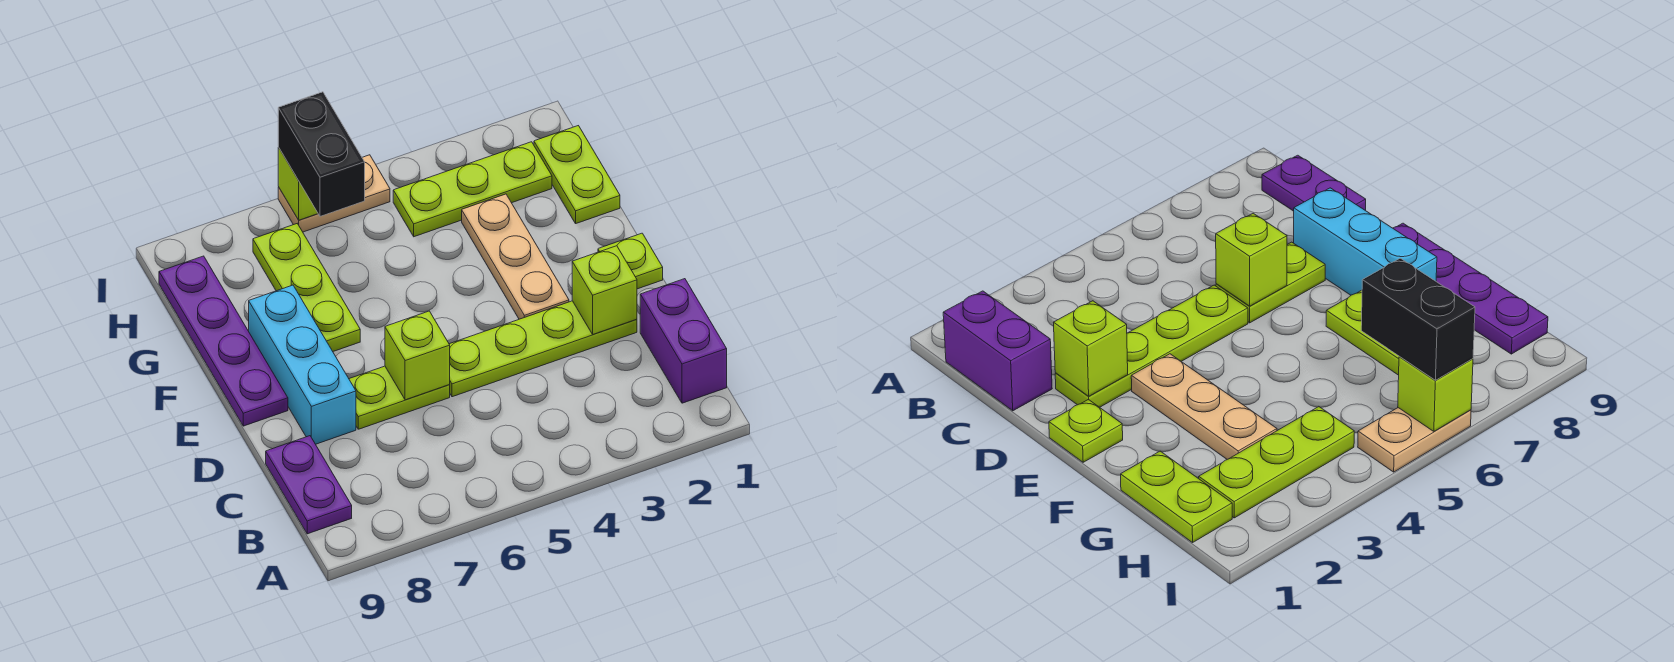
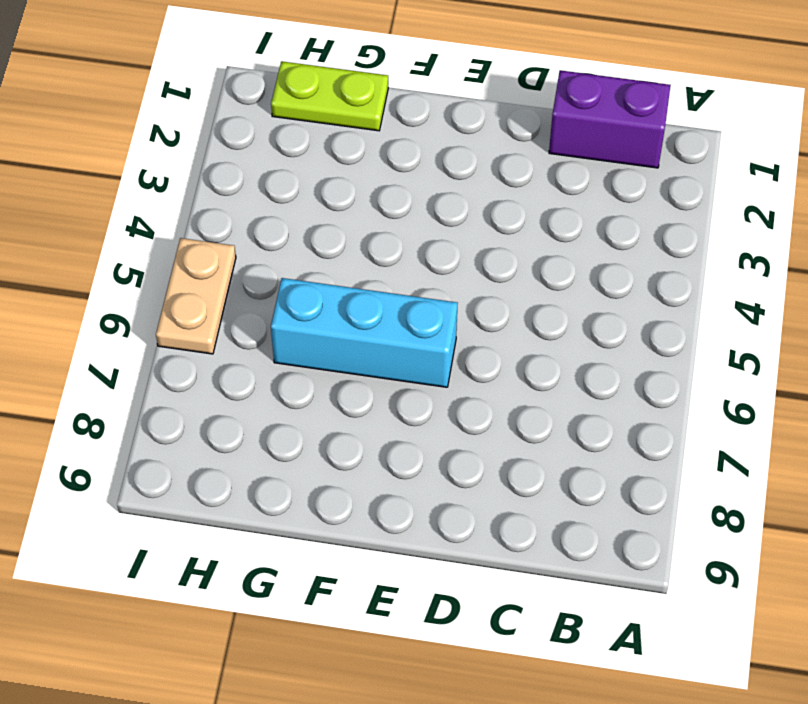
cyan 1x3 brick [271,278,458,387] -> cyan 1x3 brick moved to [249,285,356,444]
none -> purple 1x2 plate [266,436,352,534]
none -> lime 1x4 plate [449,301,637,397]
none -> lime 1x2 plate [349,366,450,429]

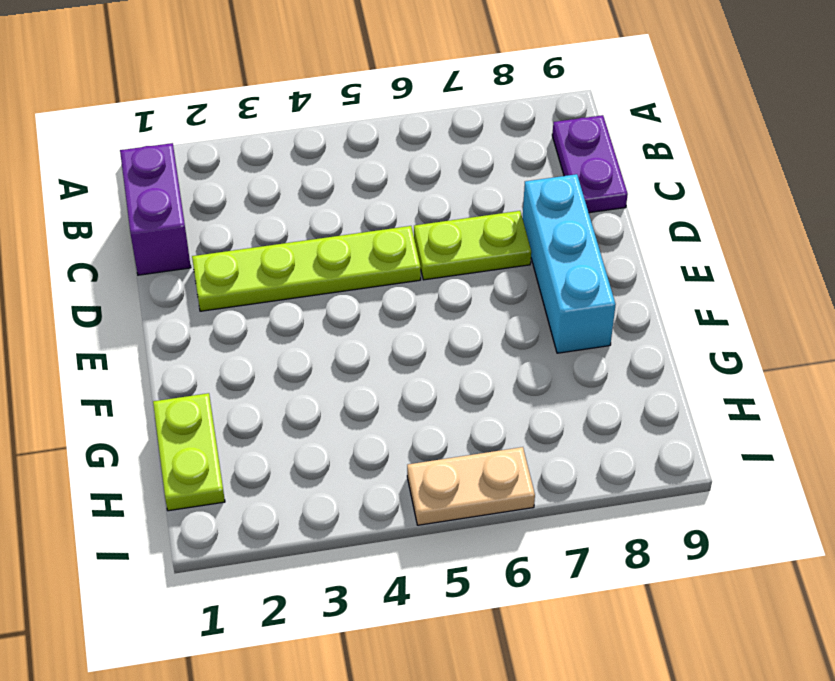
none -> lime 1x1 plate [598,233,663,289]
none -> tan 1x3 plate [462,194,569,319]
none -> purple 1x4 plate [159,256,288,426]

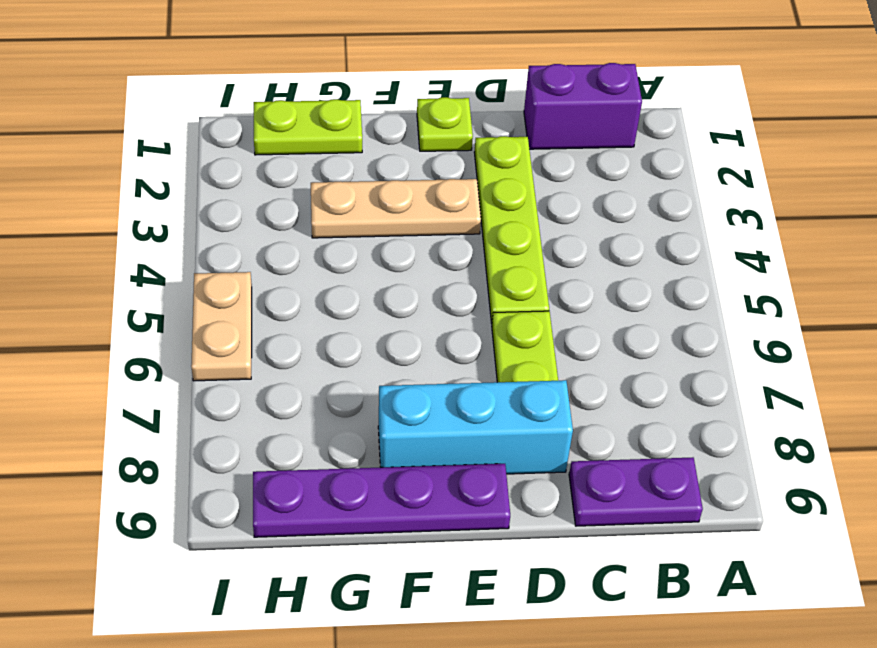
none -> lime 1x3 plate [253,224,360,351]
none -> lime 1x3 plate [393,142,552,237]
none -> lime 1x1 brick [572,246,637,334]

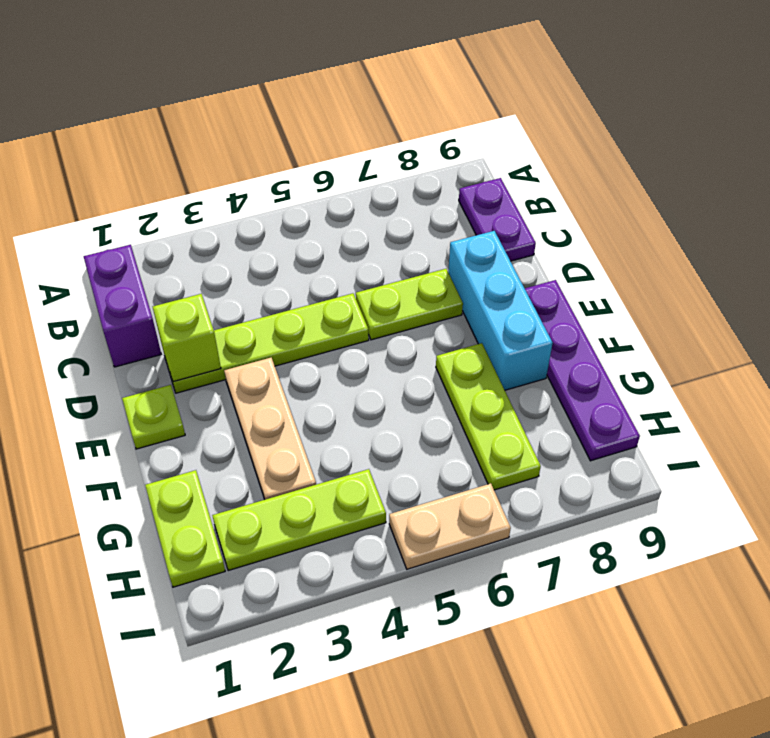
none -> lime 1x1 brick [385,311,450,400]
none -> lime 1x1 brick [278,147,318,220]
none -> black 1x2 brick [278,92,365,216]

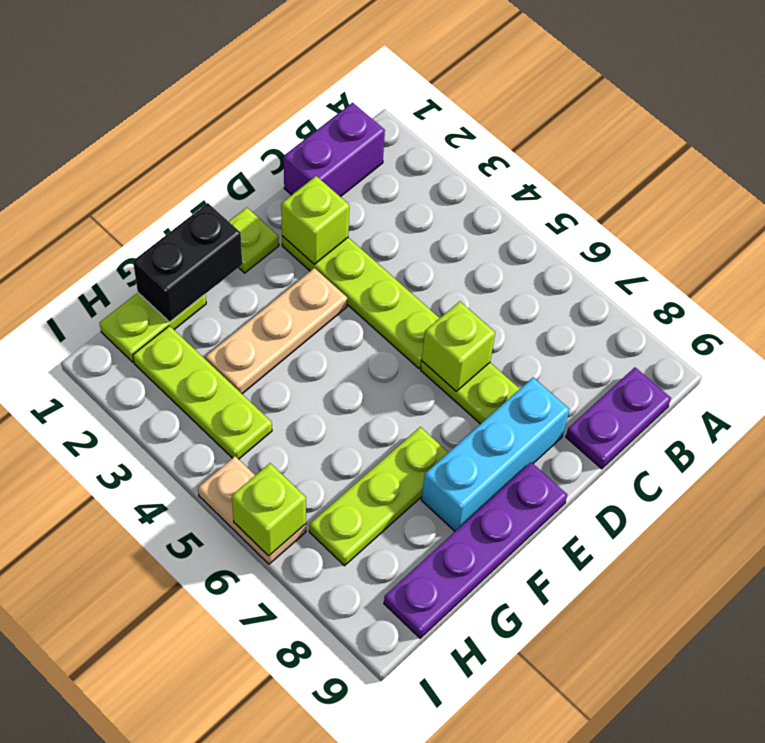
black 1x2 brick [133,203,242,322] -> black 1x2 brick moved to [278,92,365,216]

